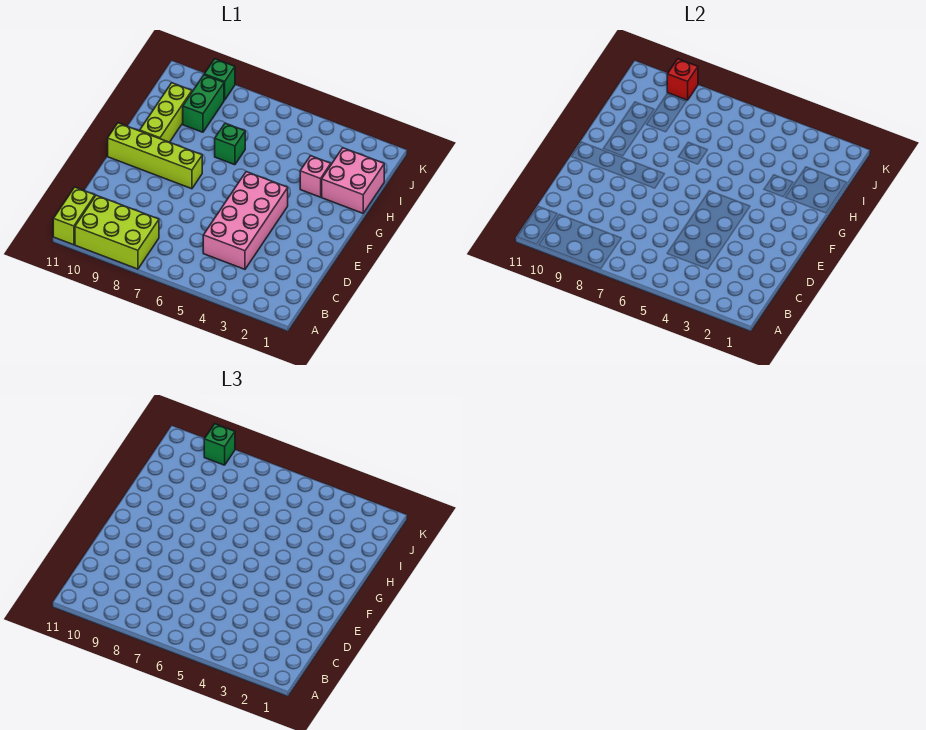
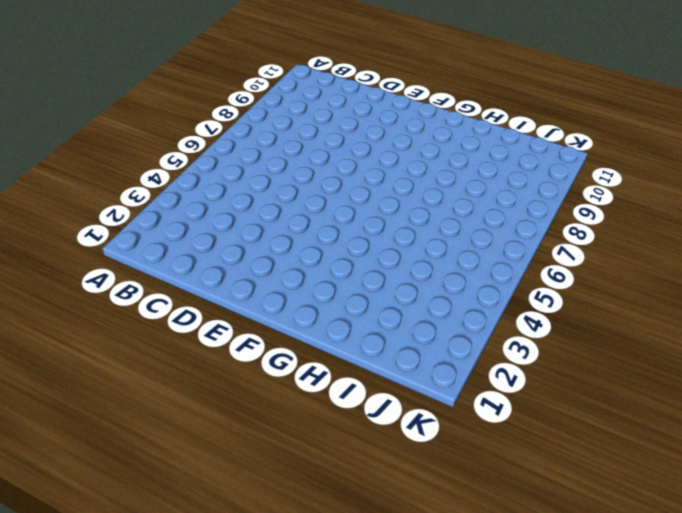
none -> lime 2x3 brick [75,195,159,269]
none -> lime 1x2 brick [53,187,95,245]
none -> pink 2x4 brick [203,172,288,269]

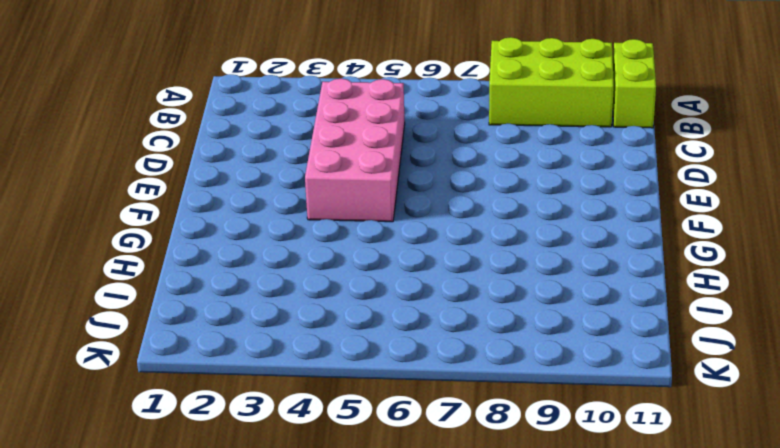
none -> lime 1x4 brick [108,123,202,189]
none -> lime 1x3 brick [140,83,192,142]
none -> pink 2x2 brick [322,148,384,213]

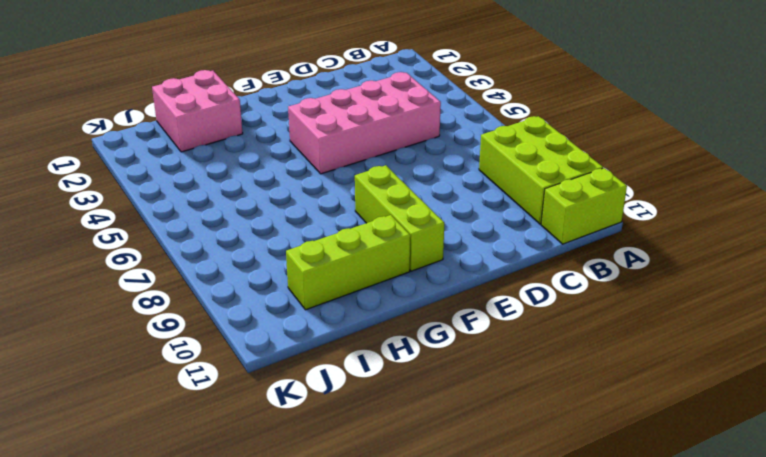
lime 1x3 brick [355,165,444,271] -> lime 1x4 brick [108,123,202,189]
none -> pink 1x1 brick [300,156,331,197]
none -> green 1x1 brick [215,123,245,165]
none -> green 1x2 brick [183,75,224,132]

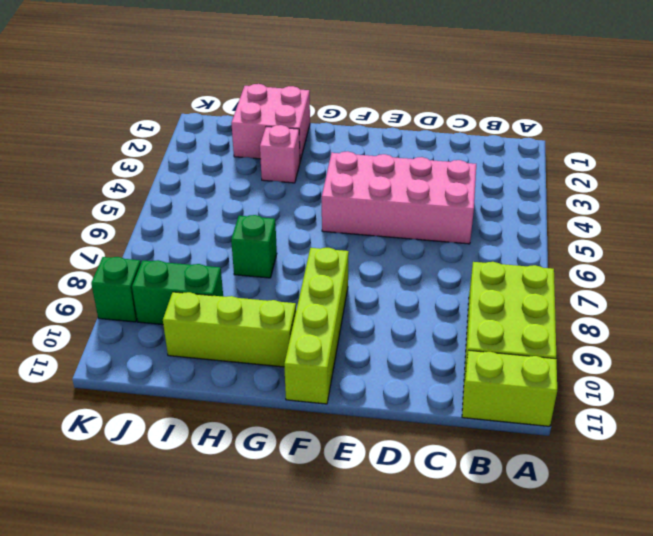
none -> red 1x1 brick [667,59,698,100]
none -> green 1x1 brick [204,424,235,465]

